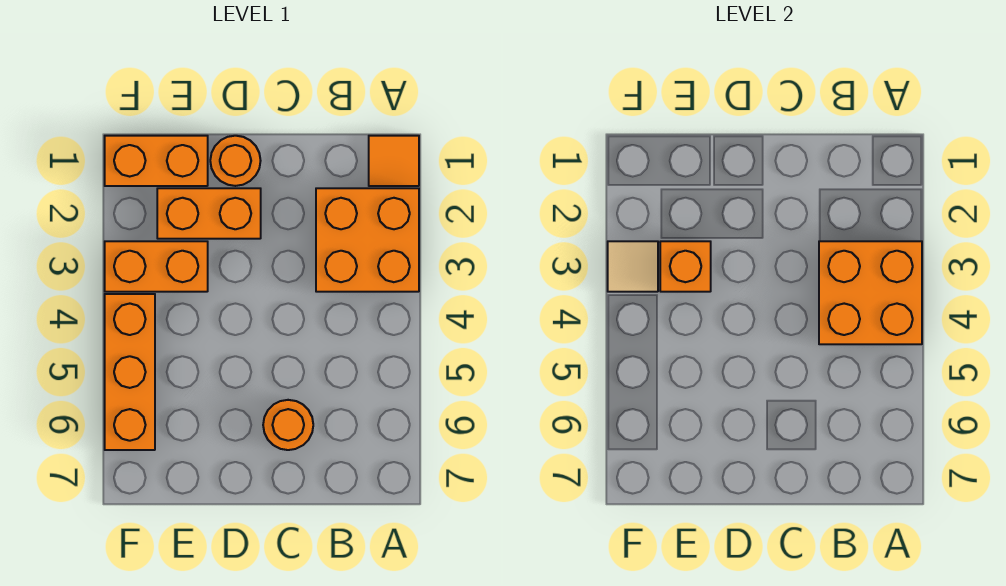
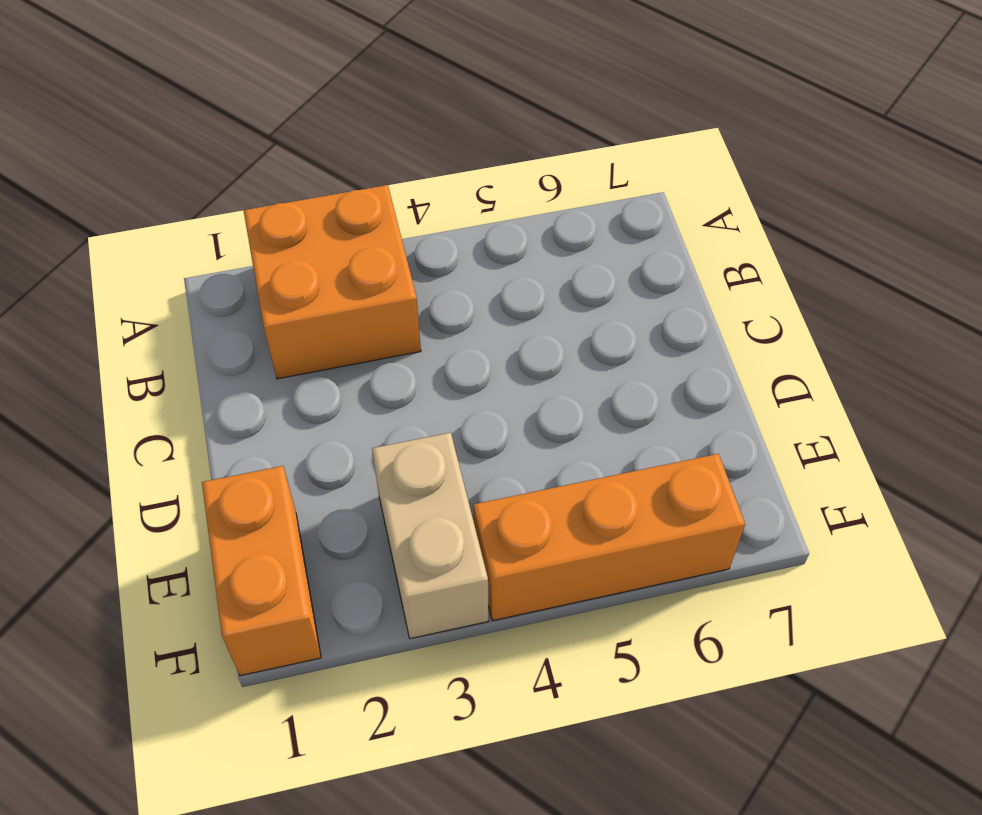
tan 1x2 brick [372,433,488,639] -> orange 1x2 brick [105,241,208,292]
none -> orange 1x1 tile [369,136,419,186]
none -> orange 1x1 round brick [263,400,313,450]

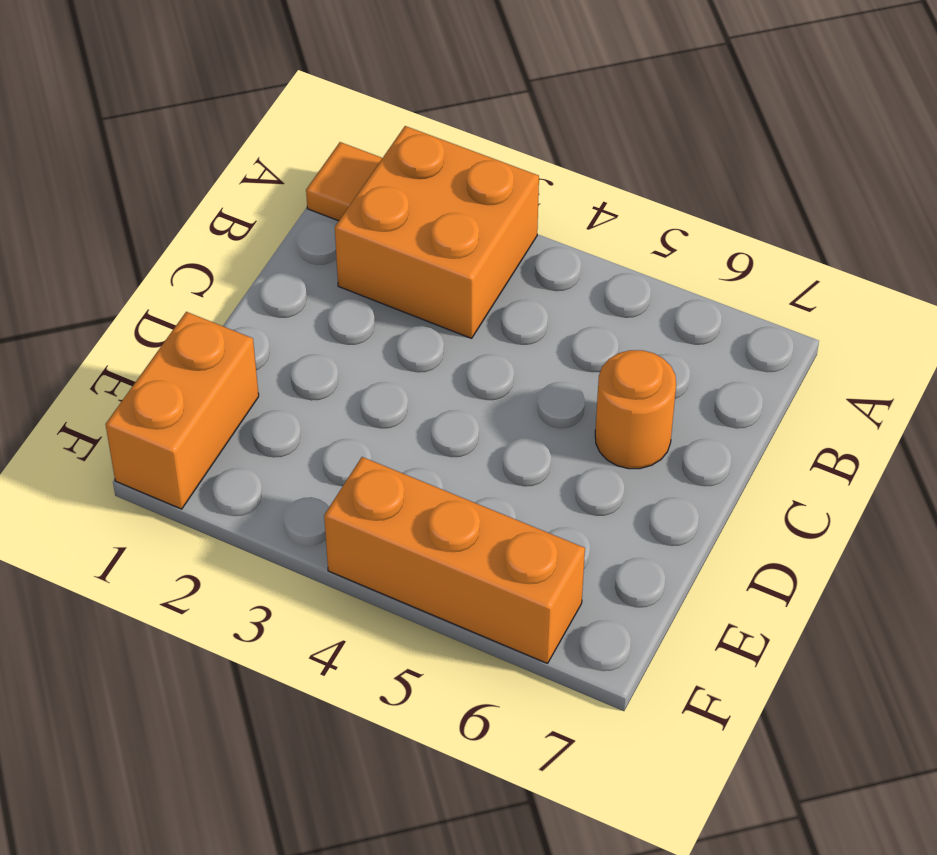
none -> orange 1x1 round brick [210,136,261,186]
none -> orange 1x2 brick [157,188,261,239]

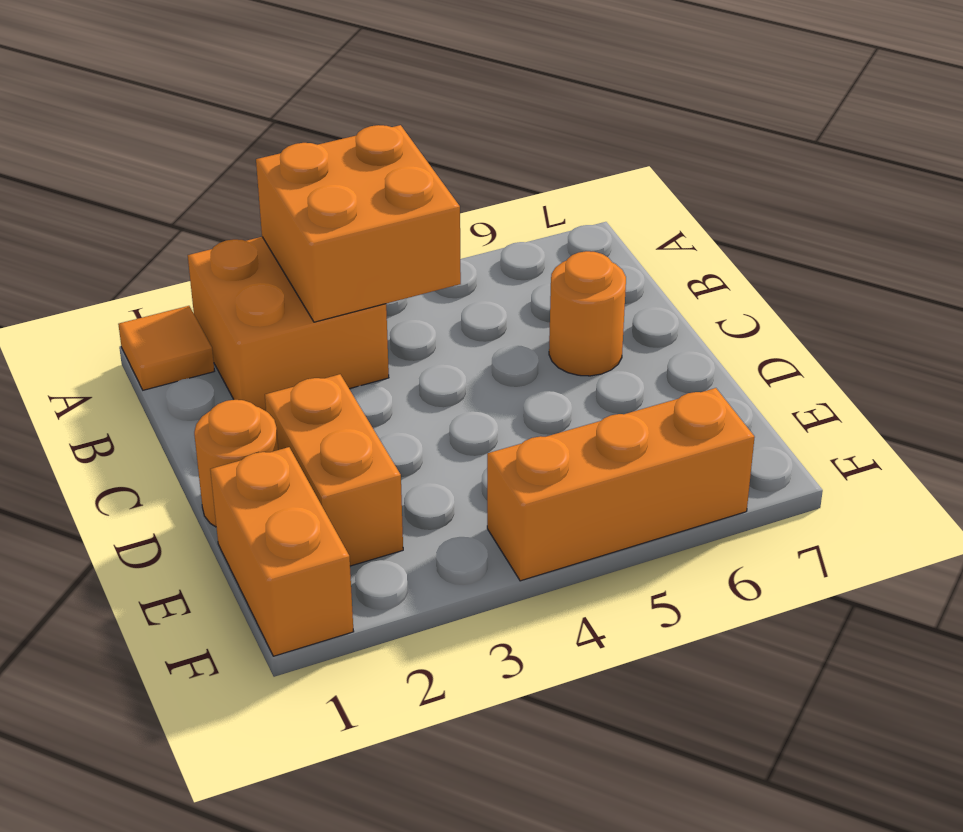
none -> orange 1x2 brick [105,241,208,292]
none -> orange 1x1 brick [660,241,711,292]

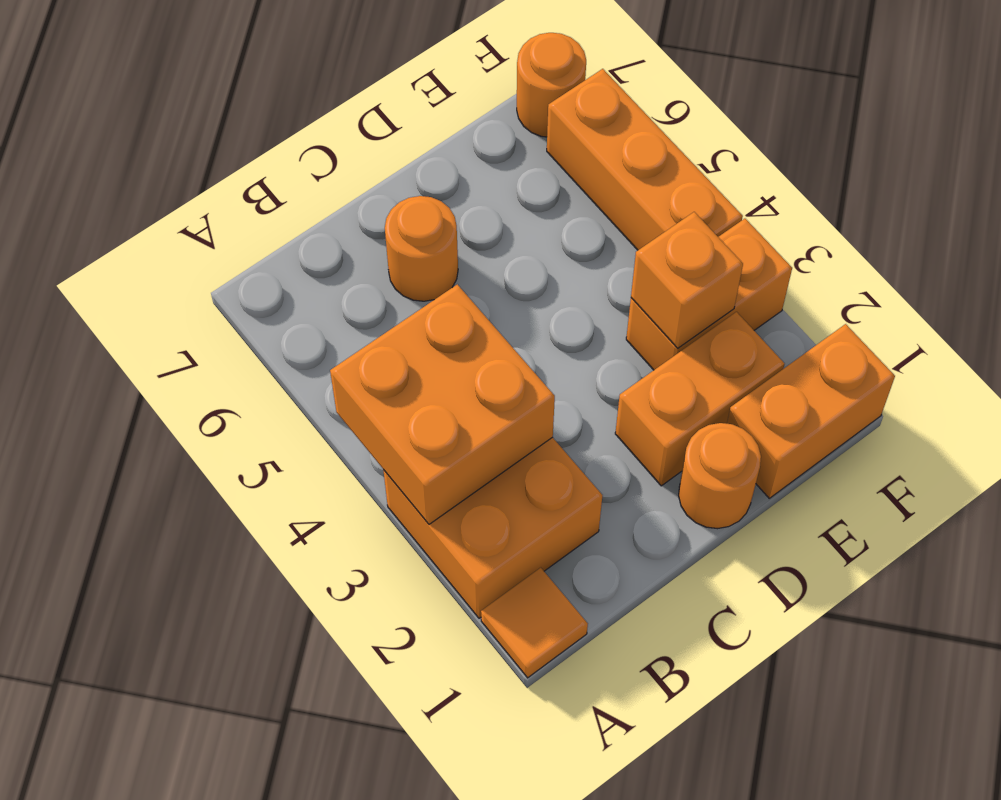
orange 1x1 round brick [517,33,586,137] -> none
none -> tan 1x1 tile [608,241,658,292]

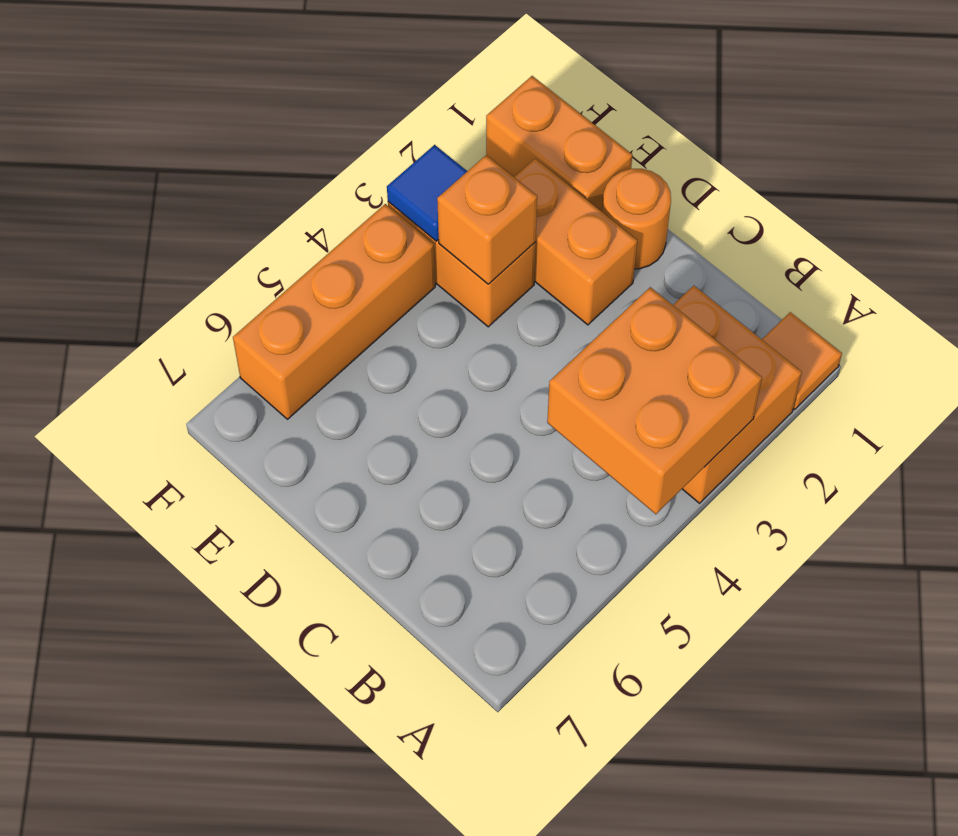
blue 1x1 tile [387,145,467,241] -> tan 1x1 tile [608,241,658,292]
none -> orange 1x1 round brick [263,400,313,450]

